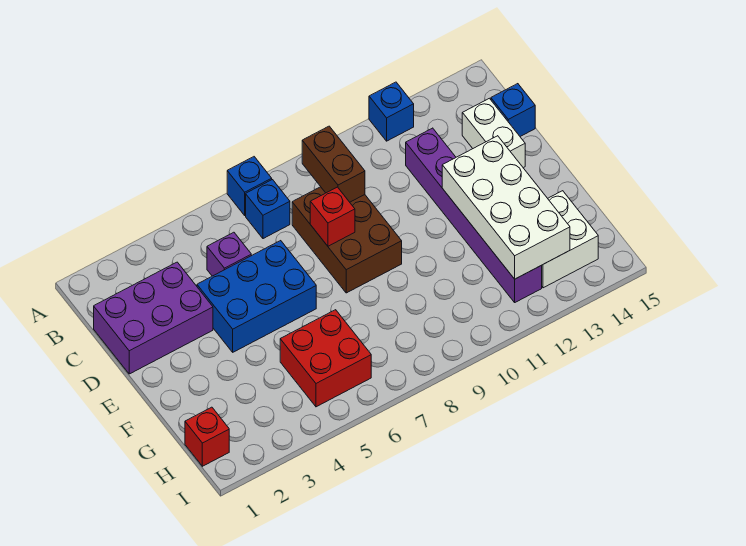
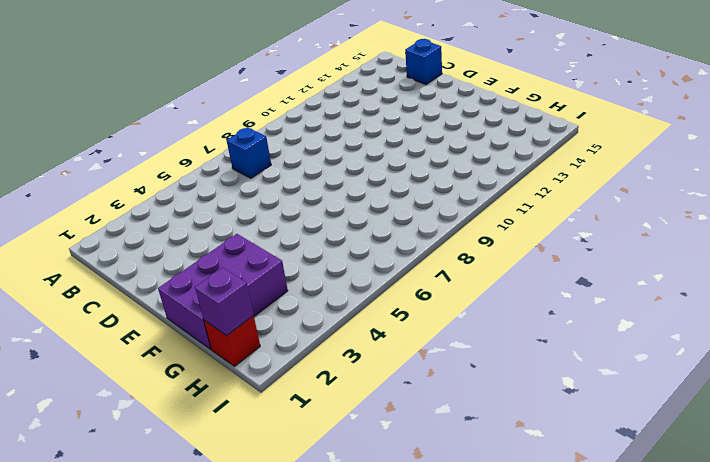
purple 2x3 brick [158,234,288,349] -> purple 2x3 brick moved to [94,262,213,374]
purple 1x1 brick [195,268,253,336] -> purple 1x1 brick moved to [207,232,251,276]
none -> blue 1x1 brick [227,157,272,215]
none -> blue 1x1 brick [369,82,414,141]
none -> brown 2x3 brick [292,187,402,293]

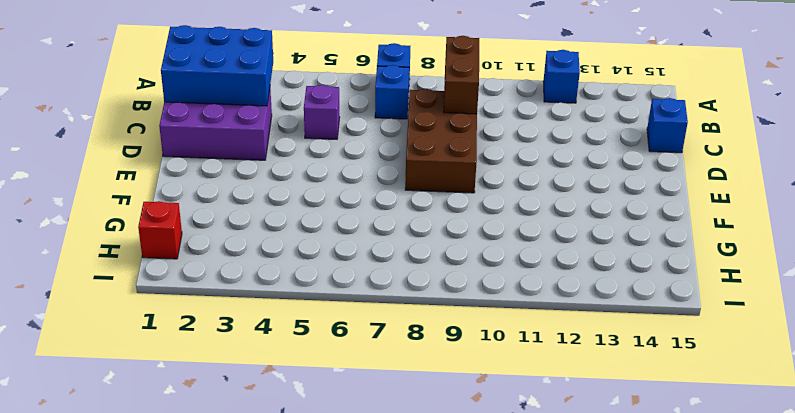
blue 2x3 brick [161,25,273,106] -> blue 2x3 brick moved to [197,241,316,352]
none -> purple 1x6 brick [406,128,542,302]
none -> white 1x2 brick [462,98,525,168]
none -> red 2x2 brick [280,310,371,407]

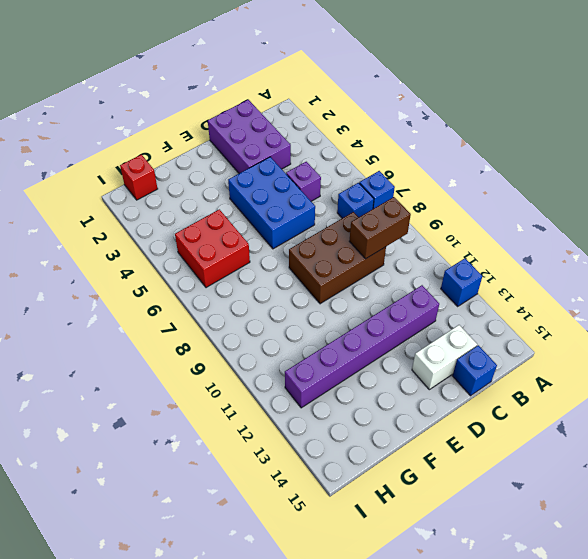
none -> white 2x2 brick [542,191,598,288]
none -> red 1x1 brick [310,187,355,246]
none -> white 2x4 brick [442,136,570,279]

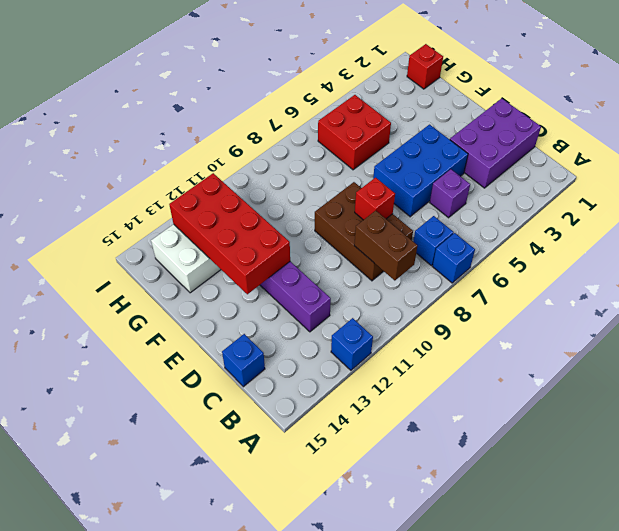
red 2x4 brick [169,173,290,294] -> white 2x4 brick [442,136,570,279]
none -> white 1x2 brick [462,98,525,168]

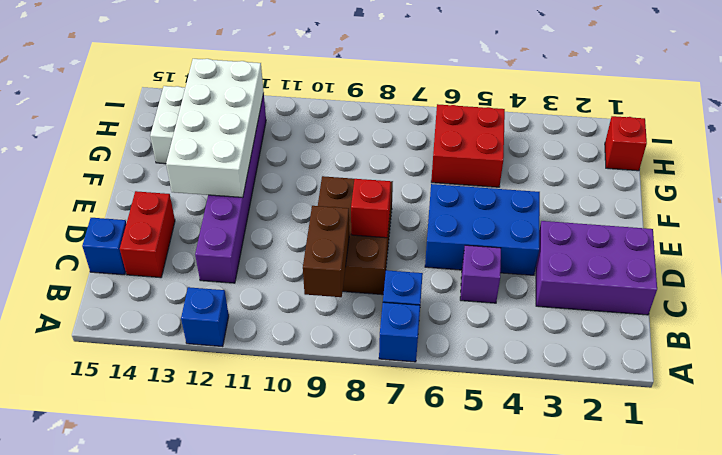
red 1x2 brick [120,191,175,278] -> white 1x2 brick [462,98,525,168]

